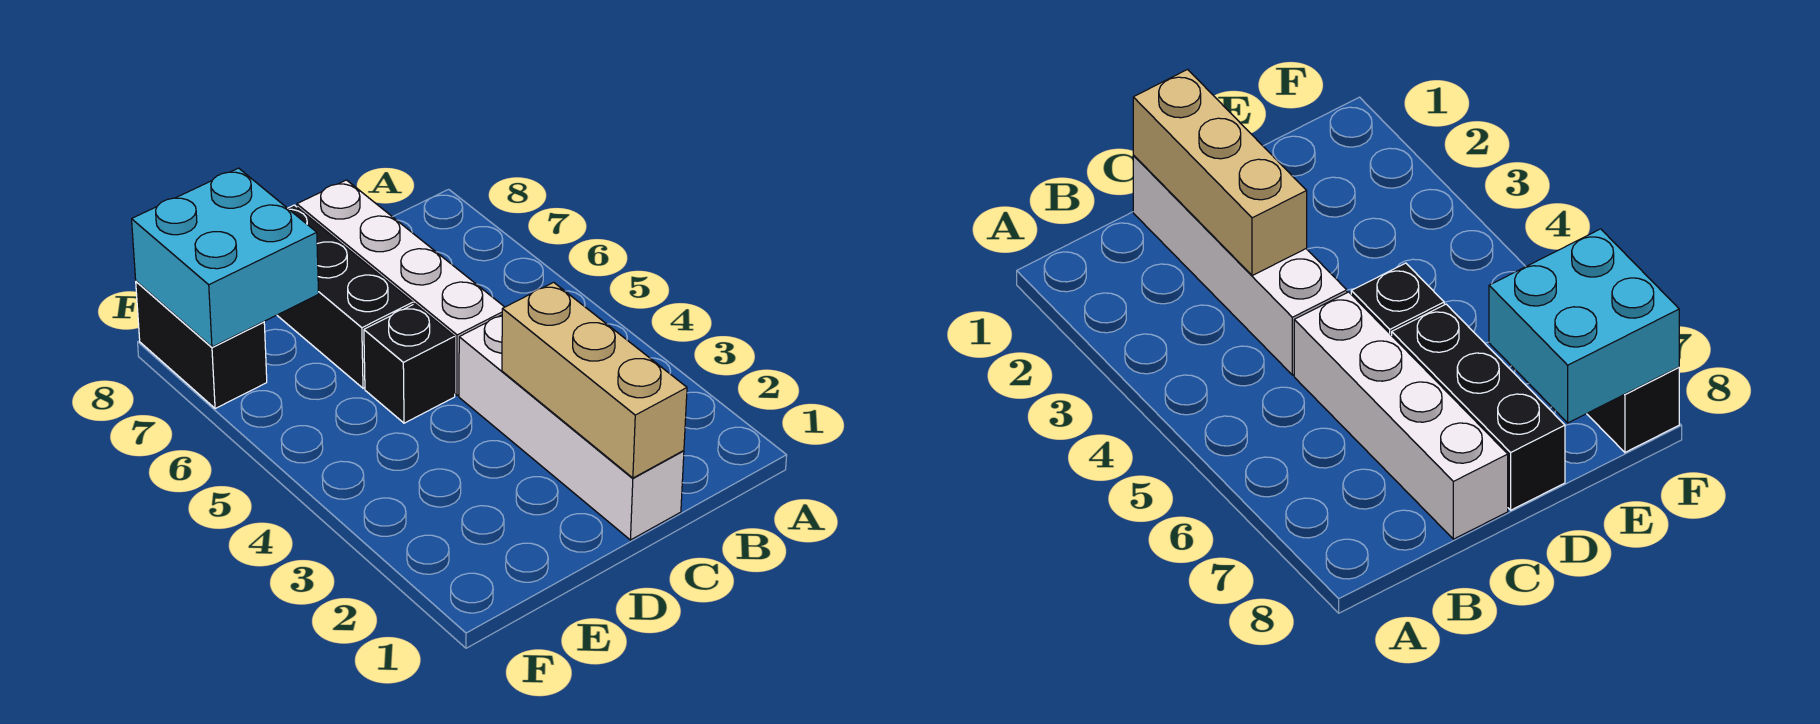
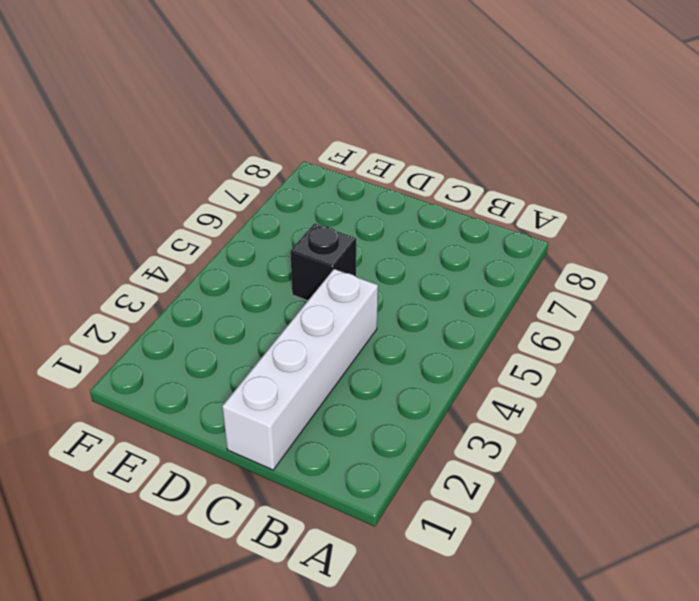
none -> white 1x4 brick [297,180,504,396]
none -> black 1x3 brick [277,205,413,388]

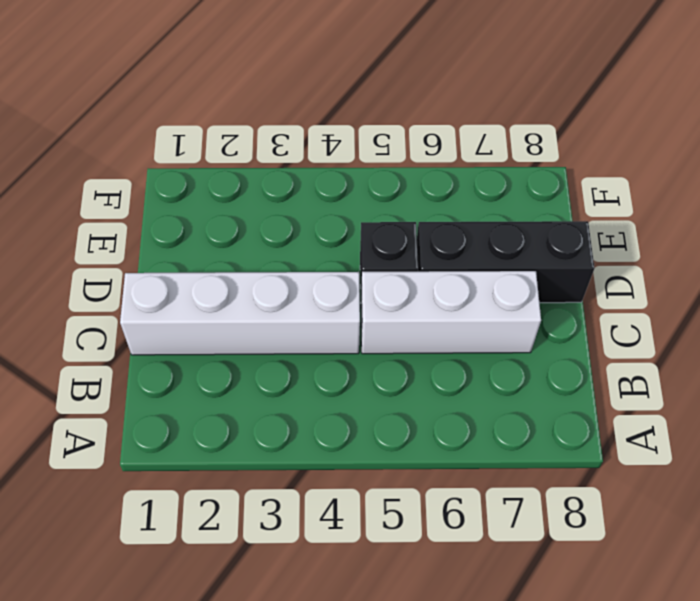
white 1x3 brick [361,271,541,354] -> white 1x4 brick [297,180,504,396]
none -> black 1x2 brick [136,281,267,409]
none -> tan 1x3 brick [502,282,687,478]

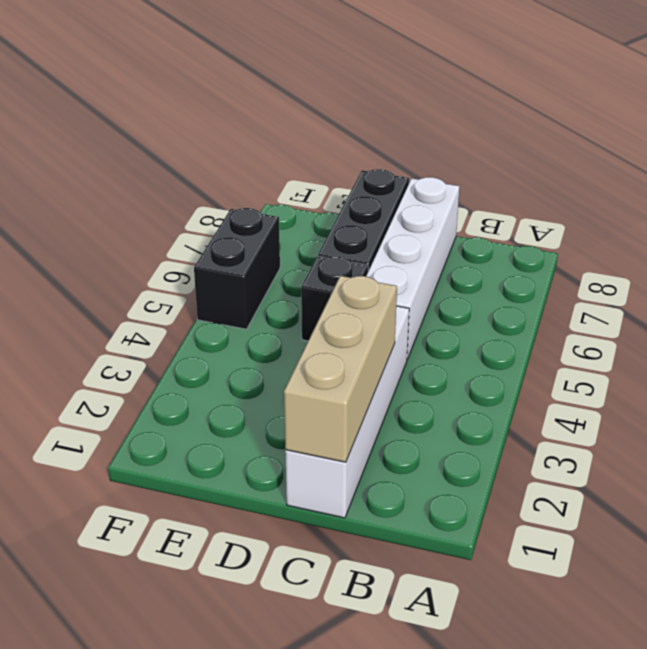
black 1x2 brick [194,208,280,329] -> black 1x2 brick moved to [136,281,267,409]
none -> cyan 2x2 brick [132,168,319,347]

